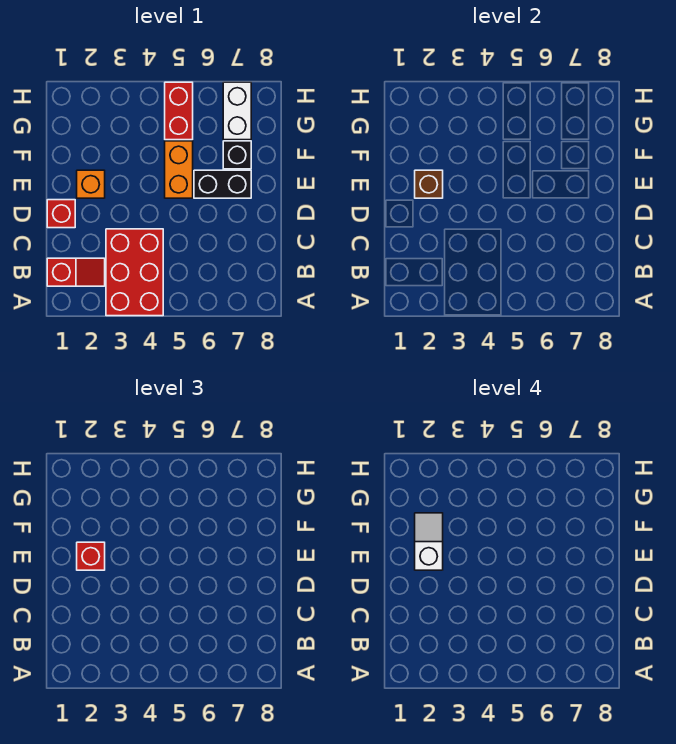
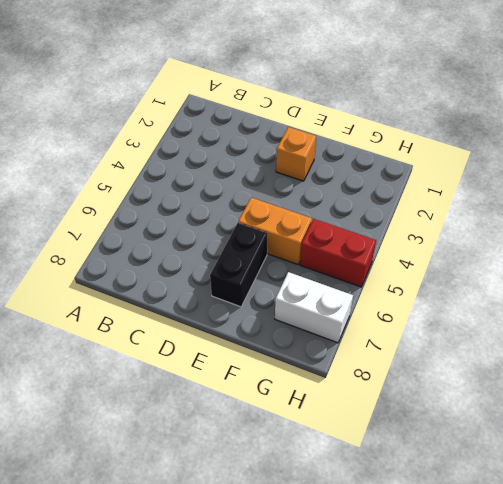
none -> red 2x3 brick [106,229,163,316]
none -> red 1x2 slope [47,258,105,286]
none -> red 1x1 brick [47,200,75,228]

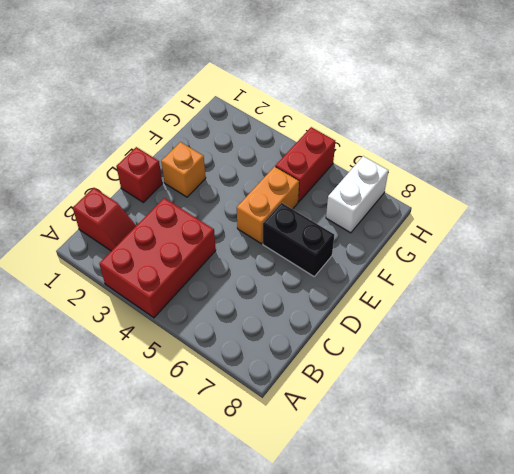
none -> black 1x1 brick [223,141,251,169]
none -> brown 1x1 brick [415,170,443,198]
none -> red 1x1 brick [77,542,105,570]

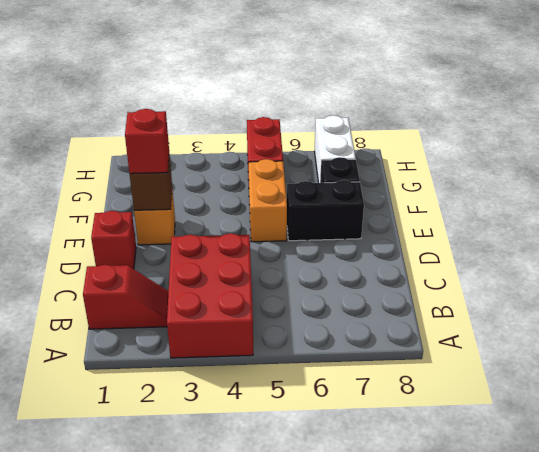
none -> white 1x2 slope [415,513,443,570]

